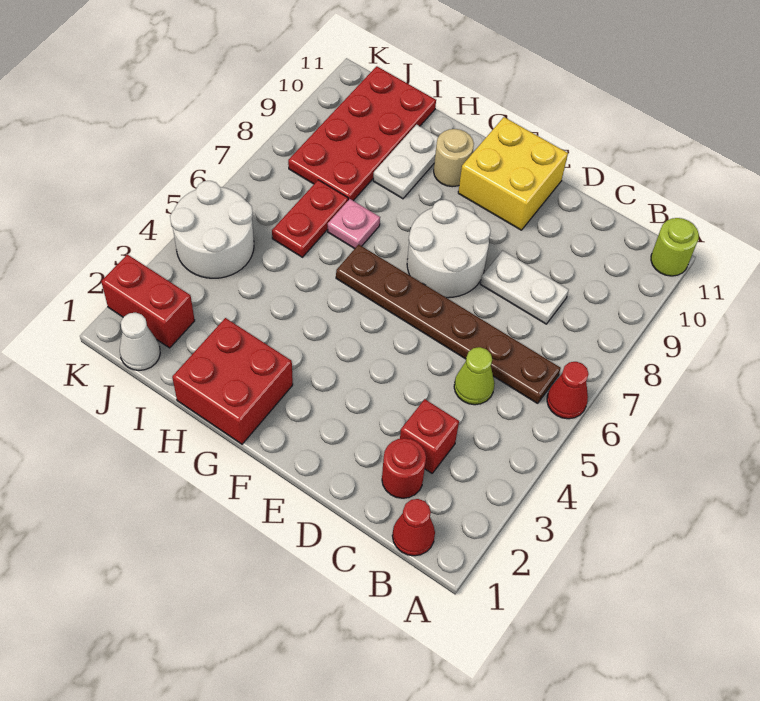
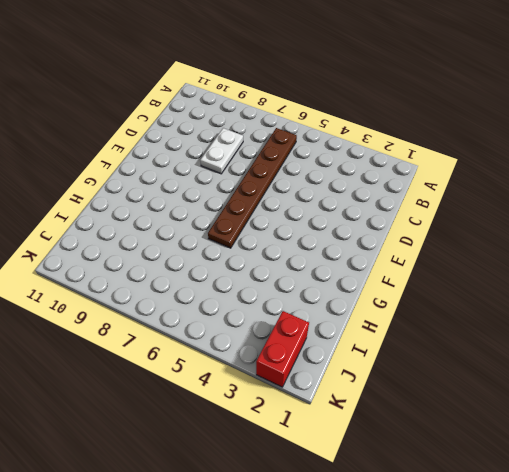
none -> red 1x1 cone [547,362,589,419]
none -> lime 1x1 round brick [651,218,699,276]
none -> red 1x1 cone [392,499,435,556]

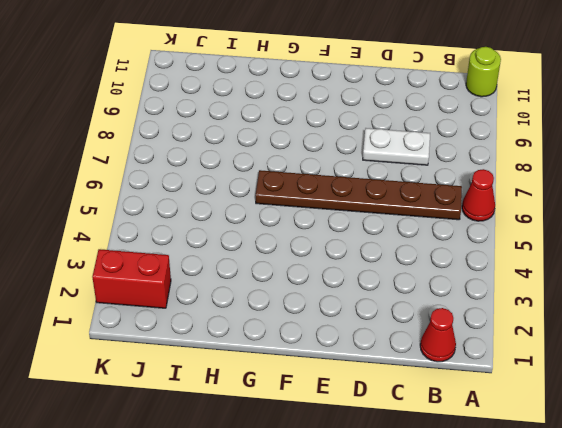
none -> red 1x1 round brick [382,438,426,498]
none -> red 1x1 brick [400,399,459,473]
none -> lime 1x1 cone [454,347,495,405]

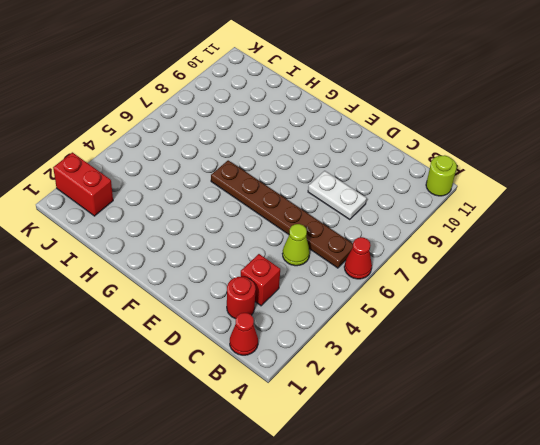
none -> white 2x2 round brick [407,200,491,298]
none -> yellow 2x2 brick [458,117,568,230]
none -> red 2x2 brick [172,318,293,444]

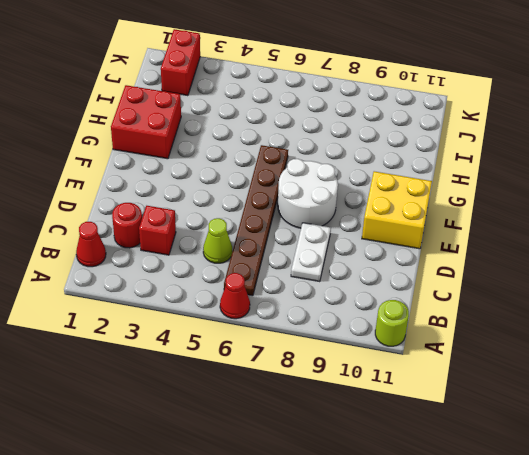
none -> tan 1x1 round brick [434,129,474,187]
none -> pink 1x1 plate [328,199,380,249]
none -> white 1x2 plate [373,125,438,199]

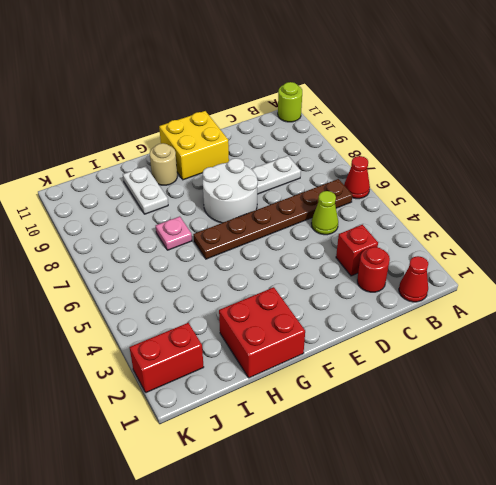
none -> red 1x2 plate [272,180,348,257]
none -> red 2x4 plate [288,66,436,201]
none -> white 1x1 cone [120,313,160,370]

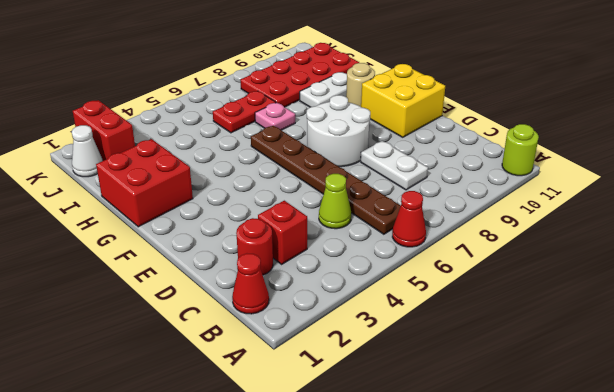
none -> white 2x2 round brick [170,181,254,278]

